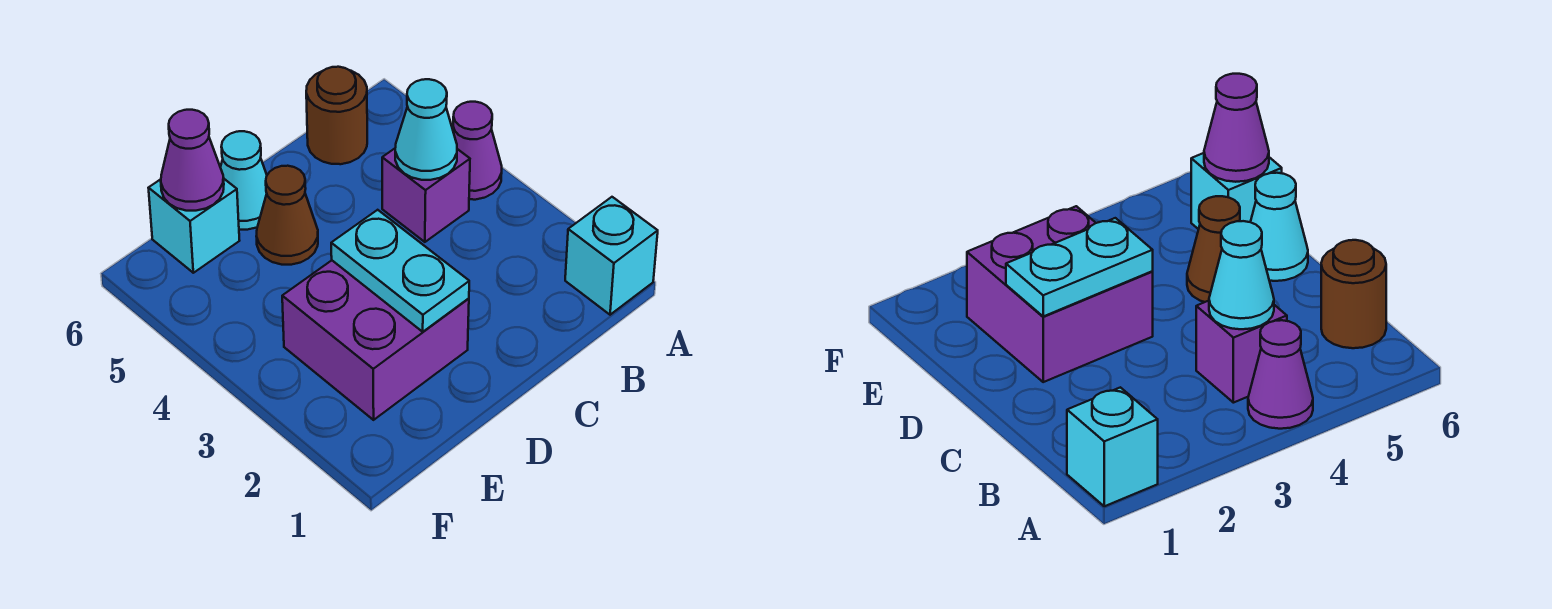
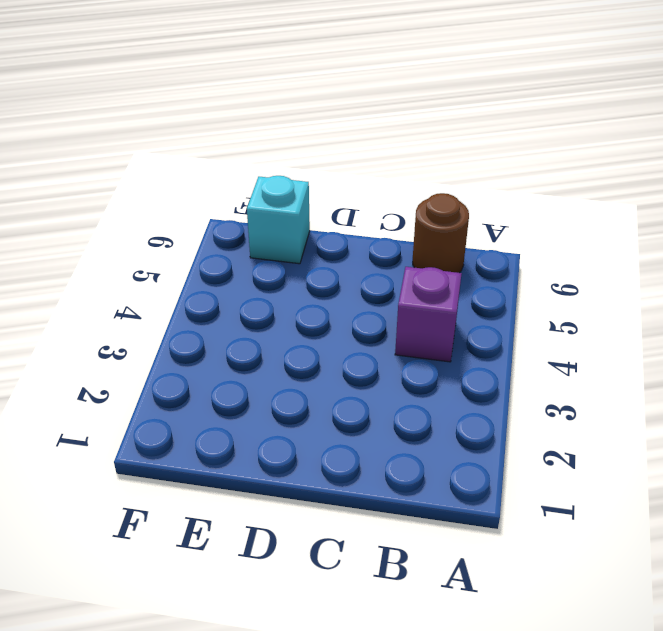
none -> cyan 1x1 brick [565,197,658,315]
none -> purple 1x1 cone [453,102,502,200]

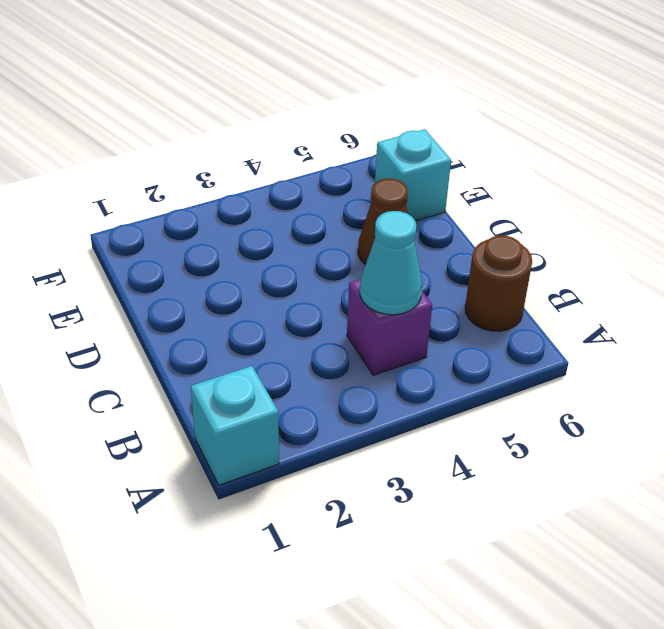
none -> purple 1x1 cone [453,102,502,200]
none -> purple 2x2 brick [282,260,469,420]

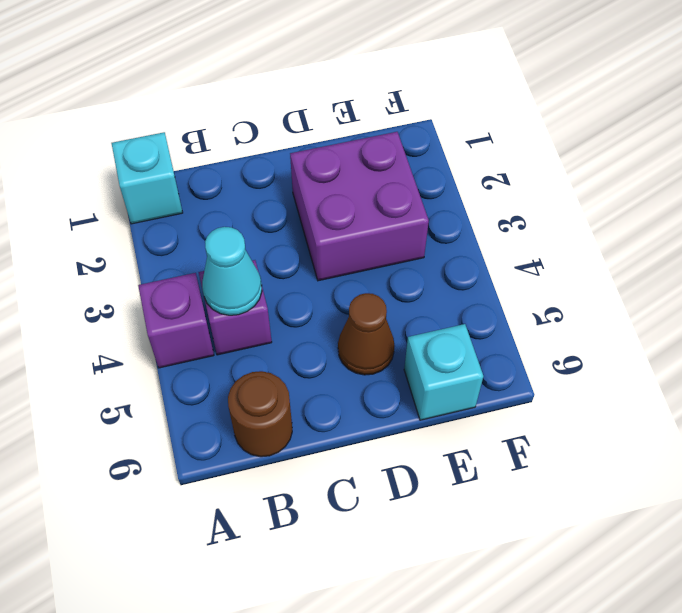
purple 1x1 brick [138,273,214,368] -> purple 1x1 cone [453,102,502,200]
none -> cyan 1x1 cone [220,131,267,230]
none -> cyan 1x2 plate [331,210,469,332]

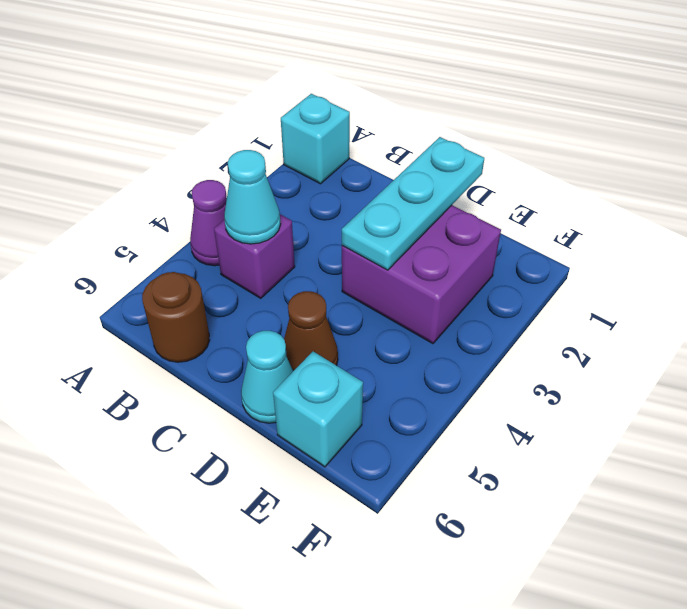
cyan 1x3 plate [342,137,484,270] -> cyan 1x2 plate [331,210,469,332]
none -> purple 1x1 cone [161,110,224,211]

